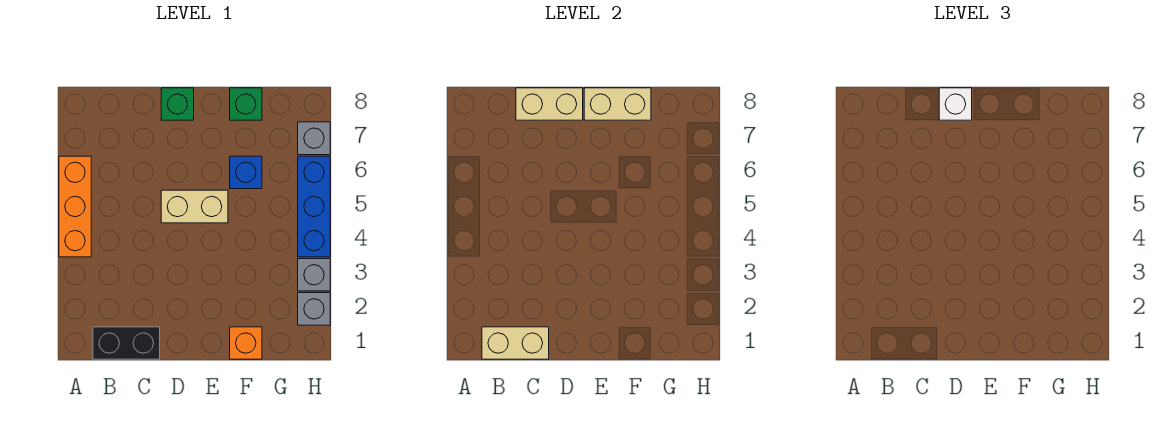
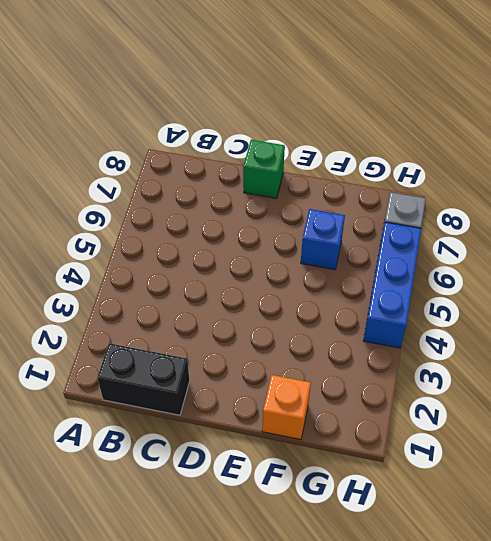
none -> orange 1x3 brick [59,156,91,257]
none -> tan 1x2 brick [161,190,228,223]
none -> green 1x1 brick [230,88,262,120]

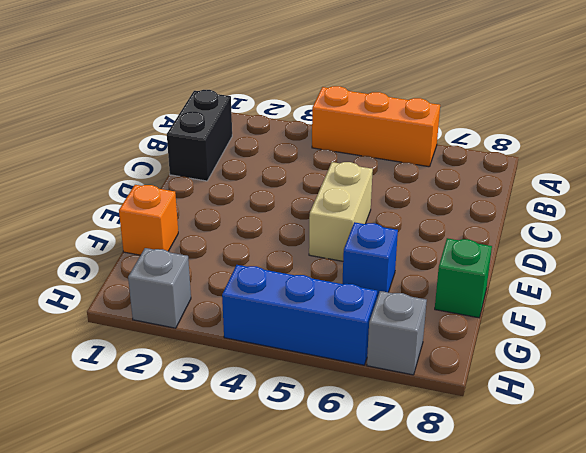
none -> green 1x1 brick [161,88,194,120]
none -> grey 1x1 brick [298,259,330,291]
none -> tan 1x2 brick [482,327,549,359]

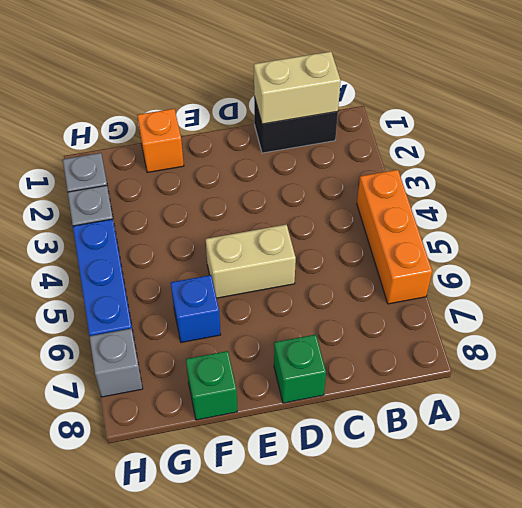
none -> tan 1x2 brick [516,88,583,120]
none -> tan 1x2 brick [584,88,651,120]
none -> white 1x1 brick [939,88,972,120]

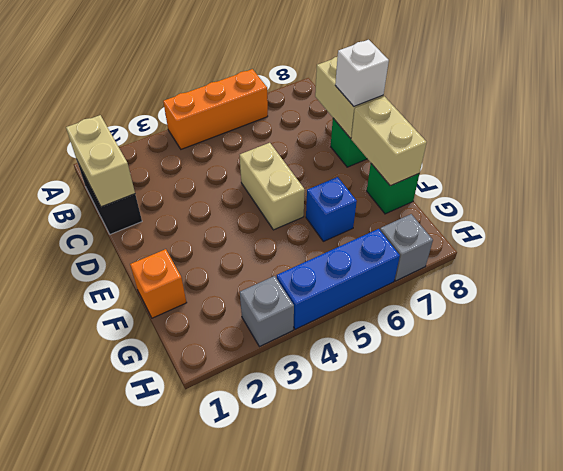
none -> grey 1x1 brick [298,293,330,325]

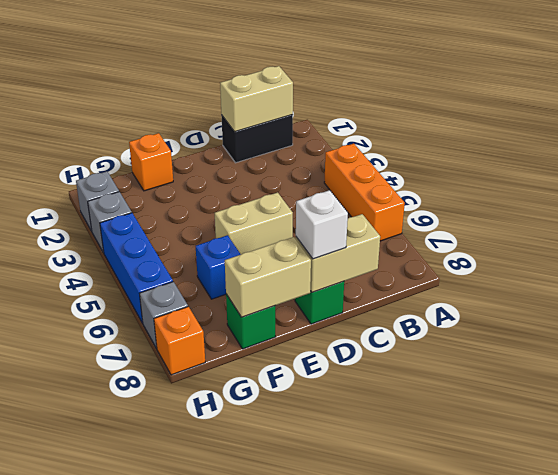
orange 1x1 brick [154,307,205,375] -> none

